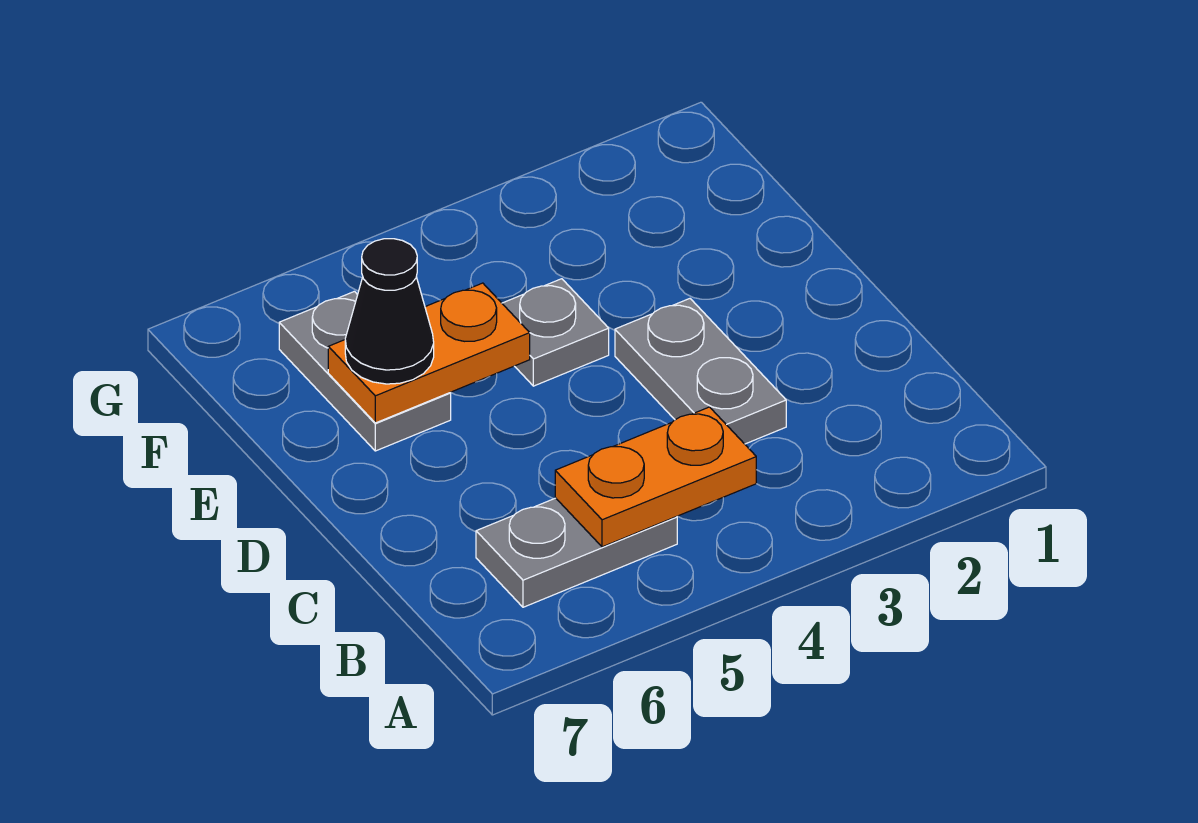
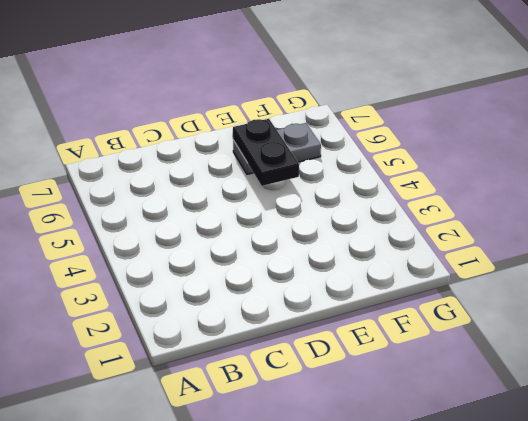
black 1x2 plate [233,119,299,186] -> orange 1x2 plate [328,283,530,423]
none -> grey 1x2 plate [476,498,677,607]
none -> grey 1x2 plate [615,299,786,444]

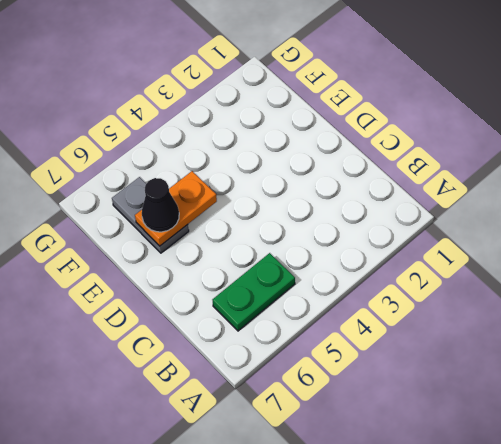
green 1x2 plate [213,253,295,331] -> grey 1x2 plate [476,498,677,607]
none -> grey 1x2 plate [615,299,786,444]
none -> grey 1x1 plate [502,279,609,386]

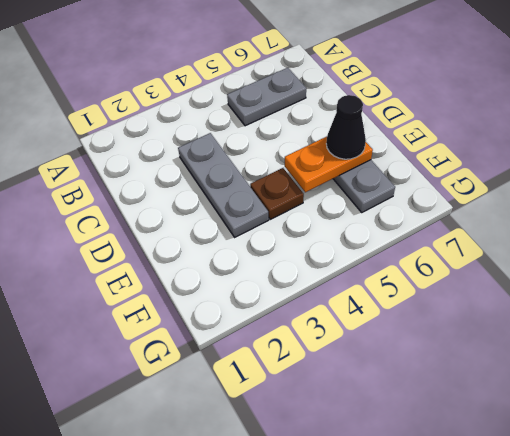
grey 1x3 plate [178,133,269,237] -> grey 1x2 plate [615,299,786,444]
brown 1x1 plate [250,168,304,219] -> grey 1x1 plate [502,279,609,386]
none -> orange 1x2 plate [555,407,756,547]

